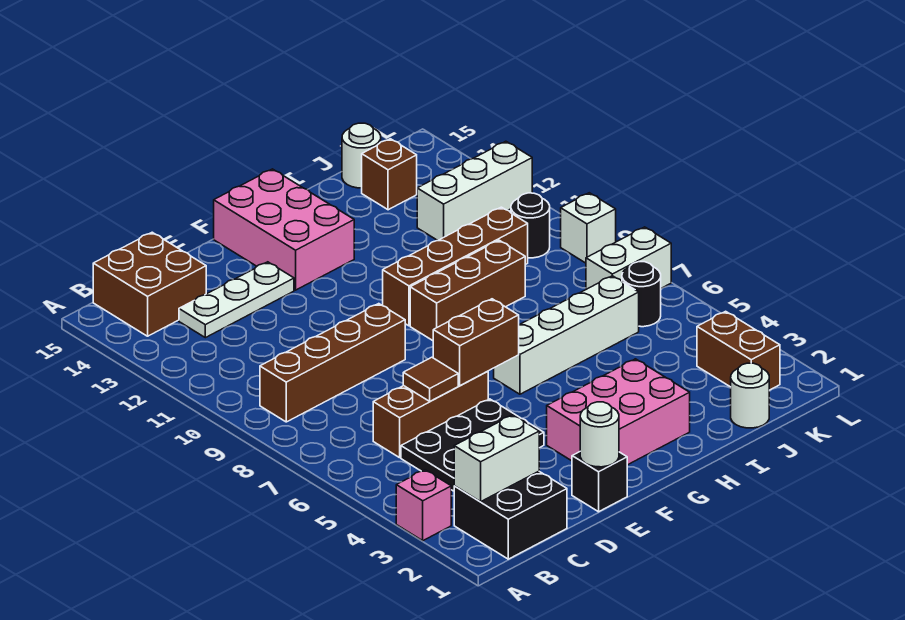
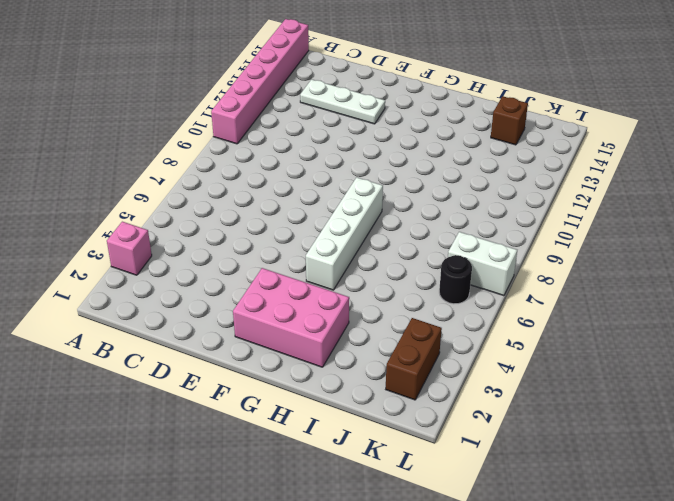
pink 1x6 brick [211,19,309,144] -> none
white 1x4 brick [306,177,383,290] -> white 1x4 brick turned to [494,276,639,394]
none -> black 2x2 brick [454,471,567,559]
none -> brown 1x4 brick [260,304,405,422]
none -> brown 2x2 brick [93,232,206,336]

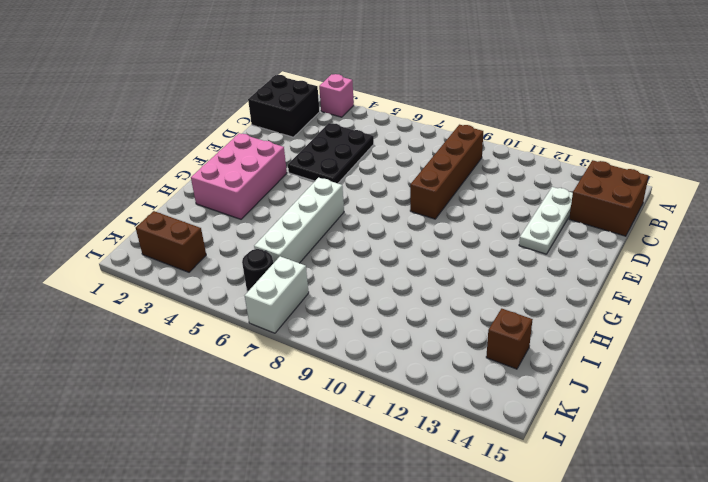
none -> brown 1x3 brick [373,371,488,458]
none -> black 1x1 brick [572,452,627,512]
none -> pink 2x3 brick [214,169,354,290]

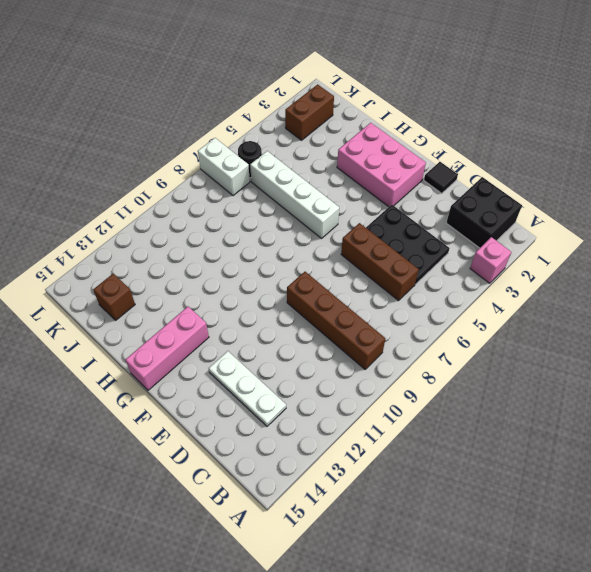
black 1x1 tile [424,162,458,193] -> black 1x1 brick [572,452,627,512]
pink 1x3 brick [125,307,209,390] -> pink 2x3 brick [214,169,354,290]
none -> brown 2x2 brick [93,232,206,336]
none -> brown 1x3 brick [410,240,525,341]
none -> brown 1x4 brick [383,207,528,326]

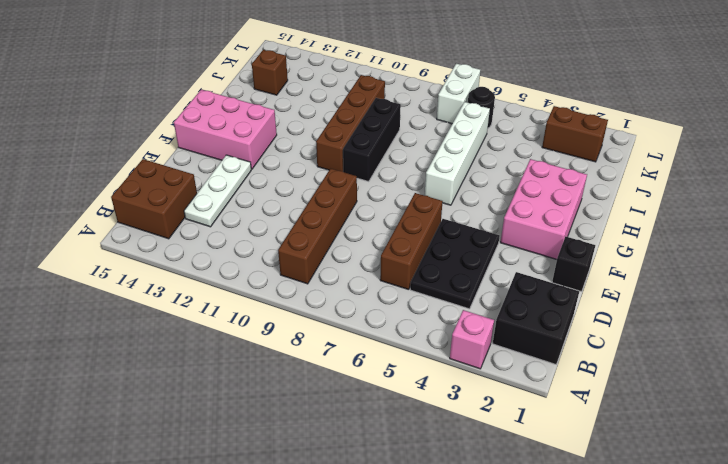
black 1x3 brick [343,98,401,181] -> brown 1x3 brick [410,240,525,341]
none -> white 1x1 round brick [731,363,769,428]
none -> white 1x3 brick [417,141,532,241]
none -> white 1x1 round brick [342,123,381,188]

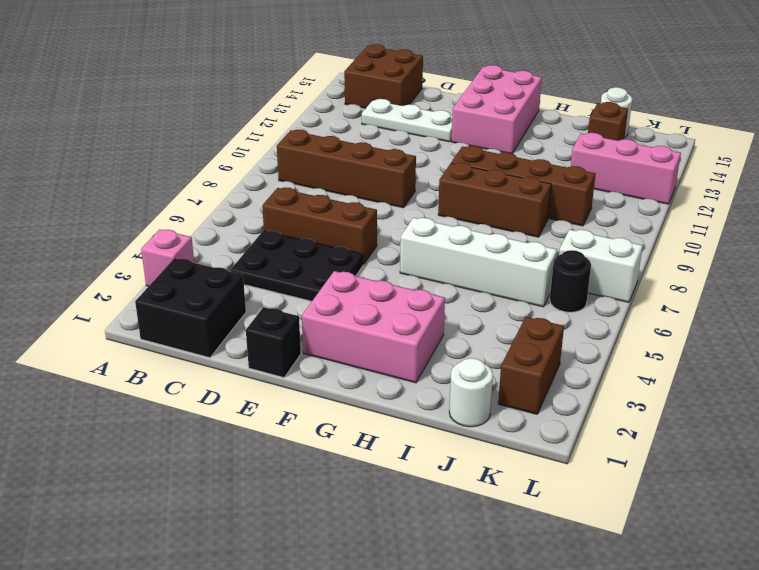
pink 1x3 brick [571,133,681,204] -> white 1x3 brick [417,141,532,241]
none -> black 1x1 round brick [511,193,550,258]
none -> white 1x1 brick [561,193,616,263]
none -> white 1x2 brick [454,415,539,502]

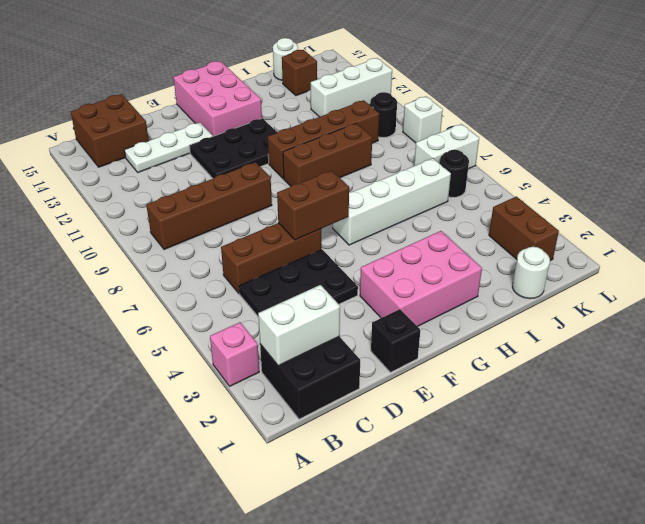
black 2x3 plate [189,118,278,178] -> none
none -> brown 1x1 tile [403,357,458,401]
none -> white 1x1 round brick [580,402,619,467]

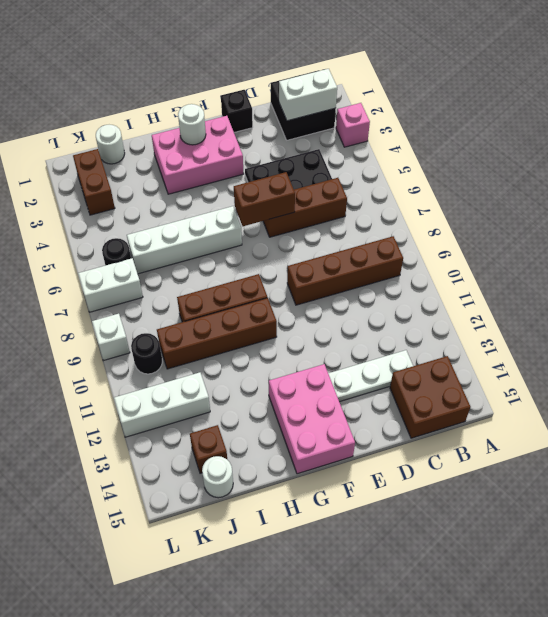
white 1x1 round brick [178,104,206,145] -> white 1x1 round brick moved to [580,402,619,467]
none -> brown 1x1 tile [403,357,458,401]

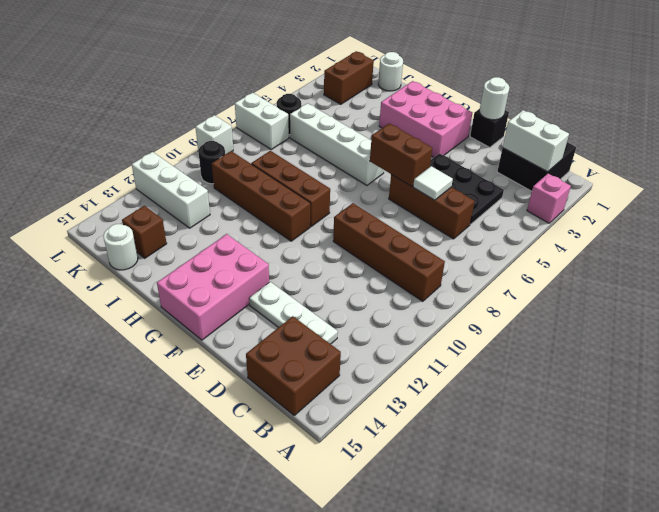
white 1x1 tile [413,166,453,200] -> brown 1x1 tile [403,357,458,401]

